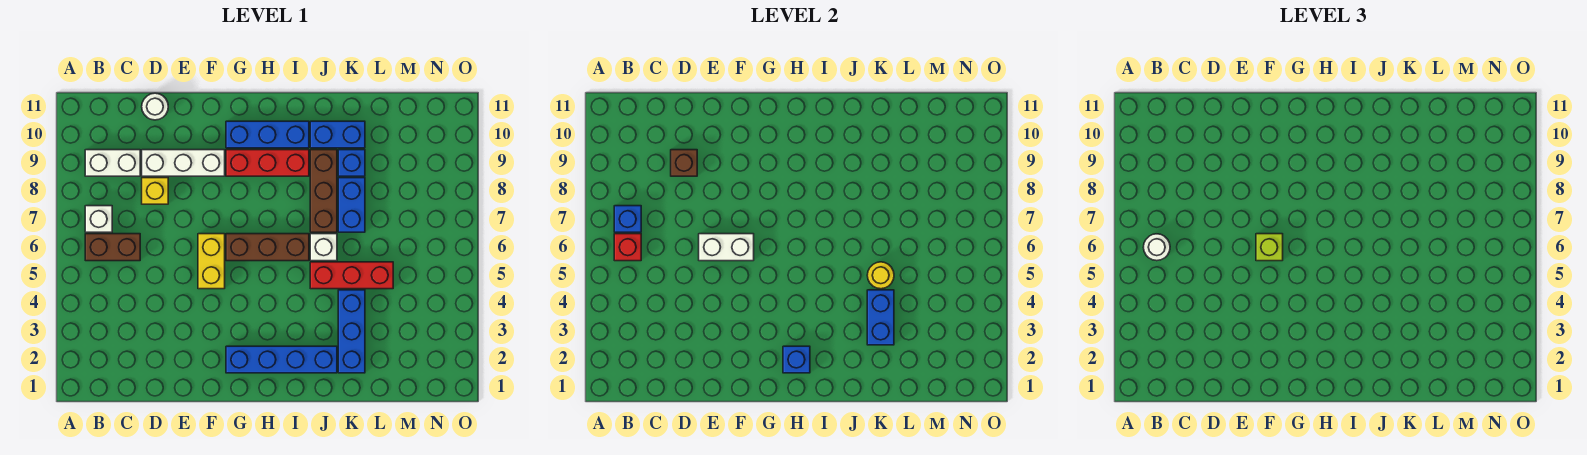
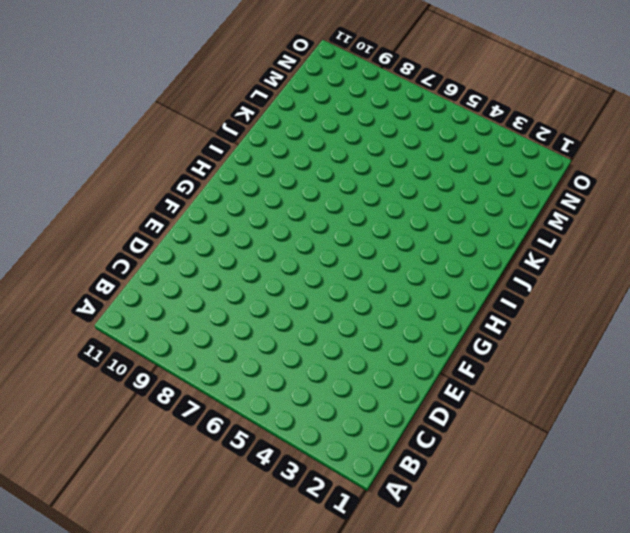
none -> brown 1x2 brick [85,234,140,261]
none -> white 1x1 brick [85,206,112,232]
none -> white 1x2 brick [85,150,140,176]

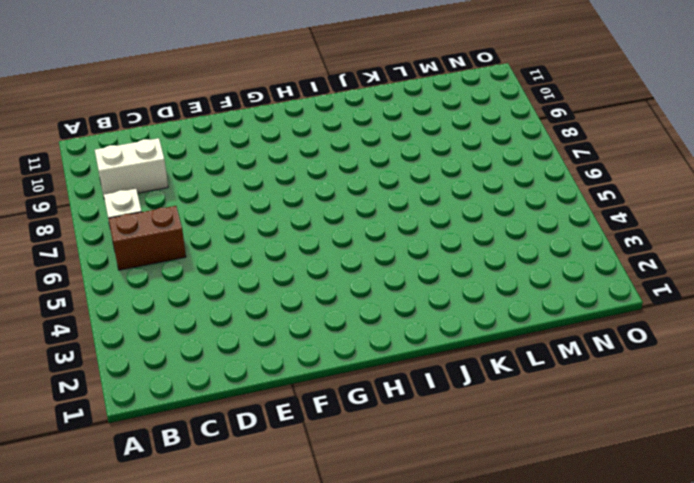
none -> yellow 1x1 brick [142,178,168,204]
none -> white 1x3 brick [142,150,225,176]
none -> white 1x1 round brick [142,93,168,120]

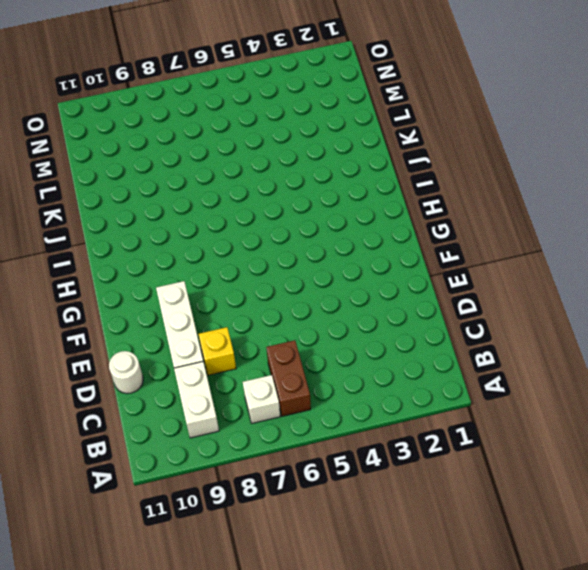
none -> yellow 1x2 brick [198,234,225,289]
none -> blue 1x4 brick [226,346,337,373]
none -> brown 1x3 brick [226,234,309,261]

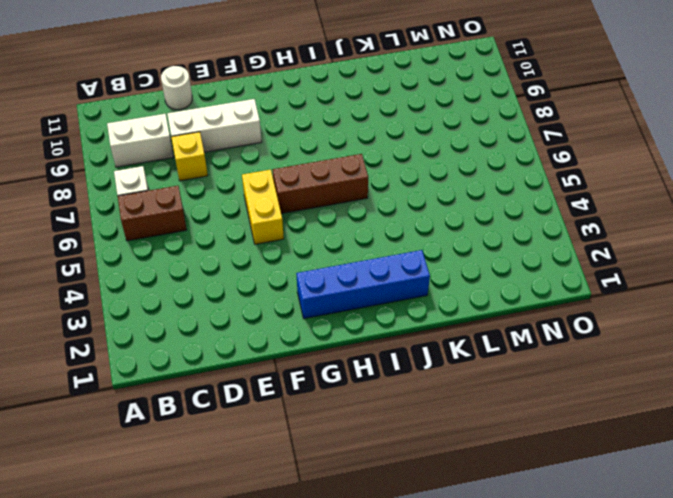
none -> red 1x3 brick [226,150,309,176]
none -> blue 1x3 brick [226,121,309,148]
none -> red 1x3 brick [310,262,393,289]

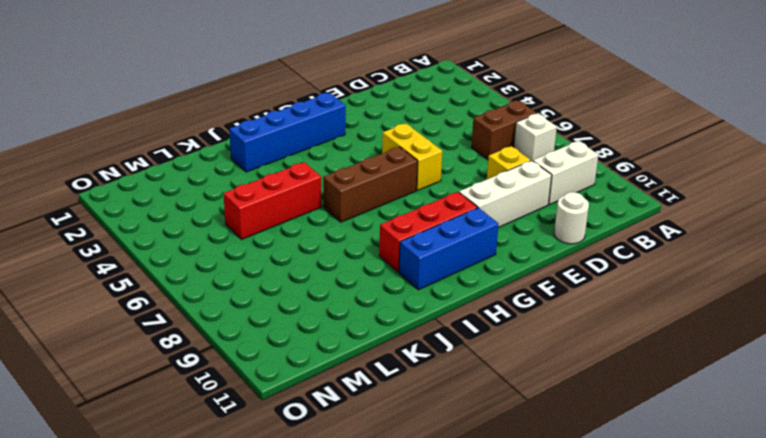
none -> white 1x1 brick [310,234,337,261]
none -> brown 1x3 brick [310,150,337,232]
none -> blue 1x2 brick [310,121,365,148]

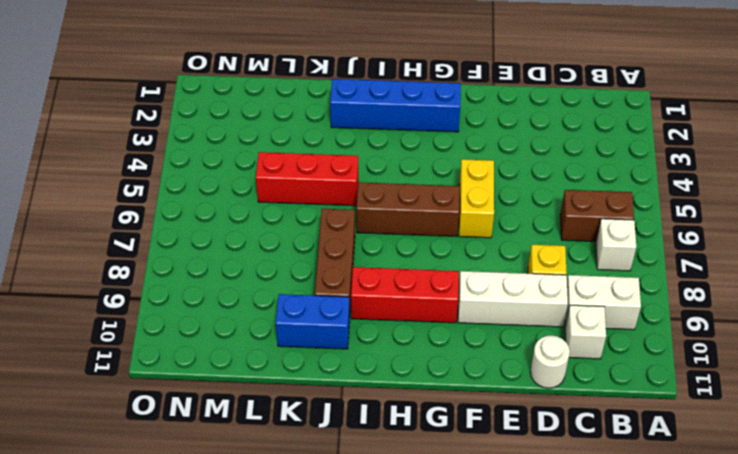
white 1x1 brick [565,305,606,359] -> white 1x1 brick moved to [310,234,337,261]
none -> blue 1x3 brick [226,121,309,148]
none -> blue 1x3 brick [338,290,365,373]
none -> blue 1x2 brick [338,178,365,232]

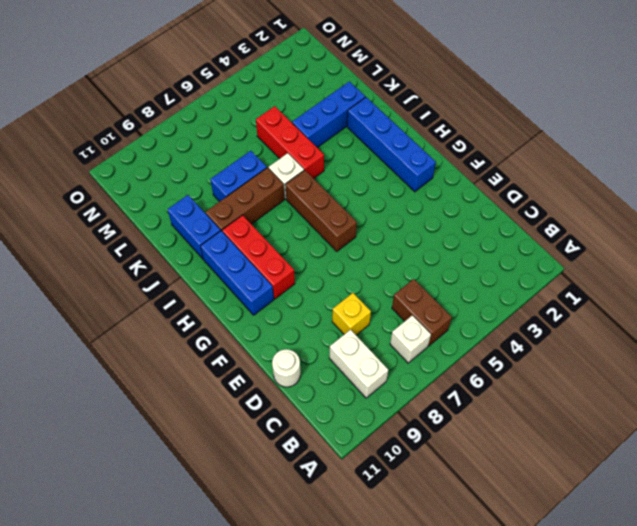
none -> white 1x3 brick [142,150,225,176]
none -> yellow 1x2 brick [198,234,225,289]
none -> blue 1x1 brick [338,150,365,176]

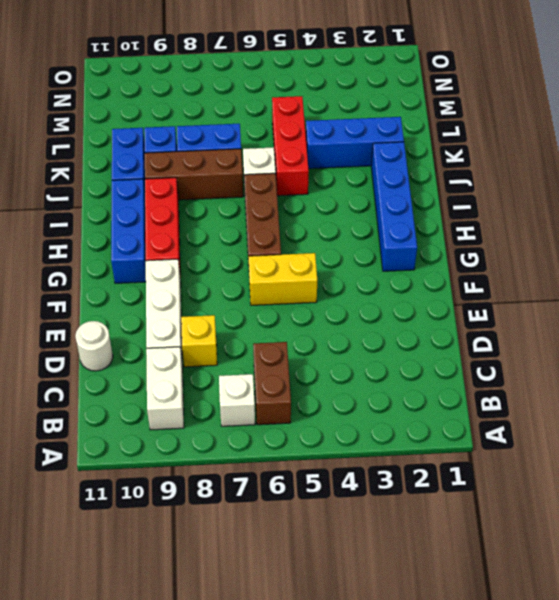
none -> red 1x1 brick [614,234,641,261]
none -> blue 1x1 brick [614,206,641,232]
none -> brown 1x1 brick [671,150,697,176]

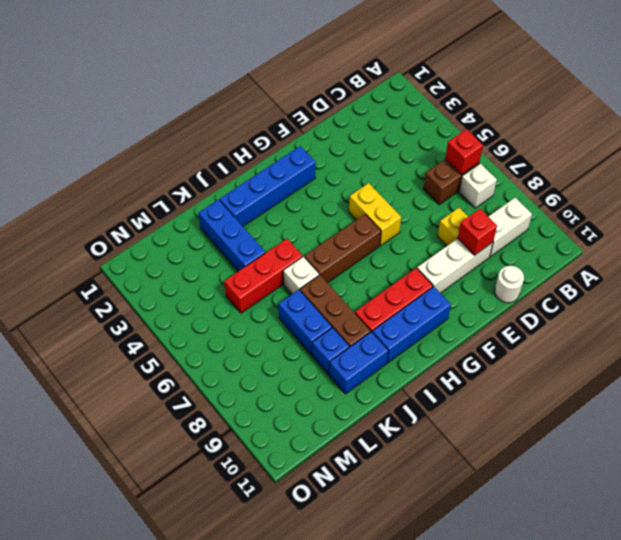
red 1x1 brick [458,209,497,255] -> brown 1x1 brick [671,150,697,176]
none -> blue 1x1 brick [614,206,641,232]
none -> white 1x2 brick [699,234,754,261]
none -> blue 1x1 brick [783,346,810,373]

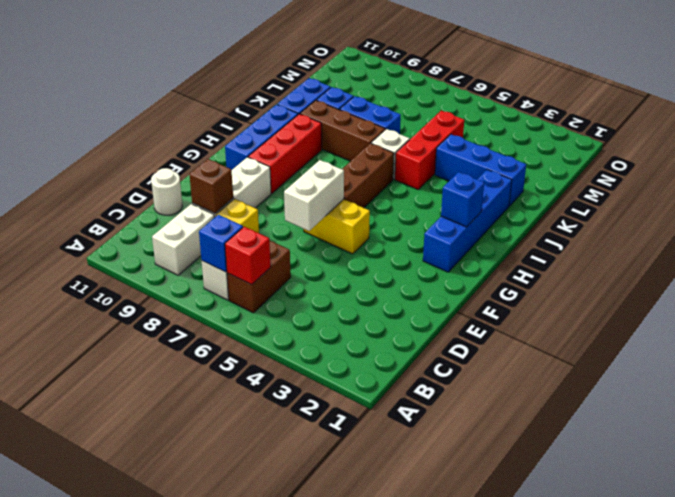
none -> blue 1x2 brick [867,290,894,345]
none -> yellow 1x1 round brick [867,262,894,289]
none -> white 1x1 round brick [1143,234,1170,261]

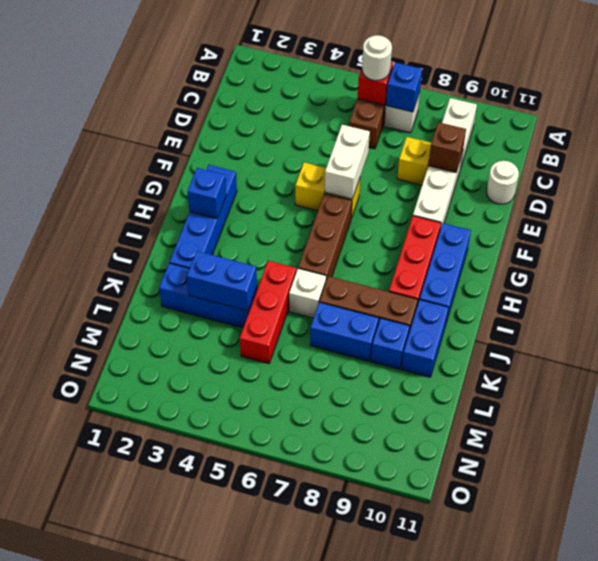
none -> yellow 1x1 round brick [867,262,894,289]
none -> lime 1x1 brick [1256,234,1283,261]

